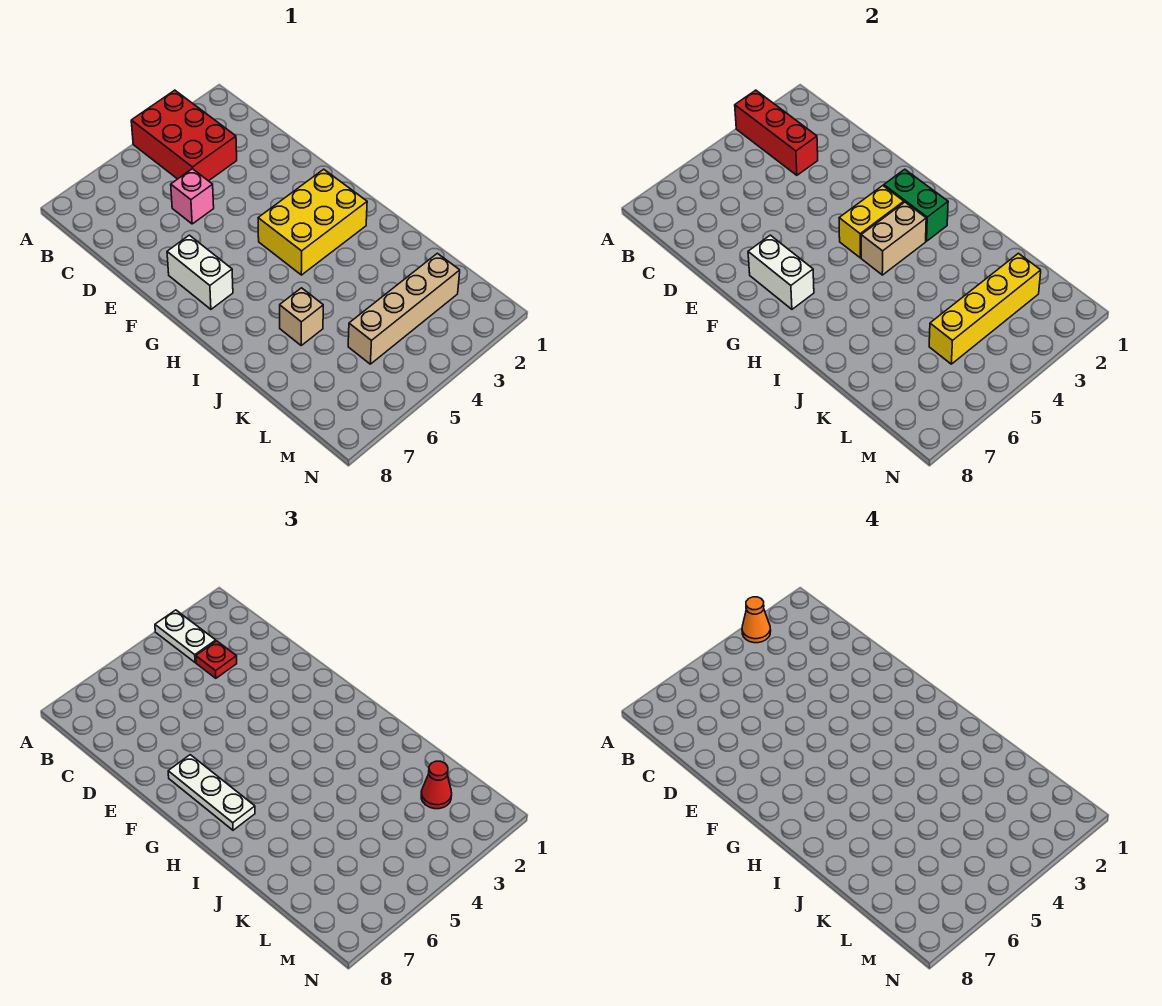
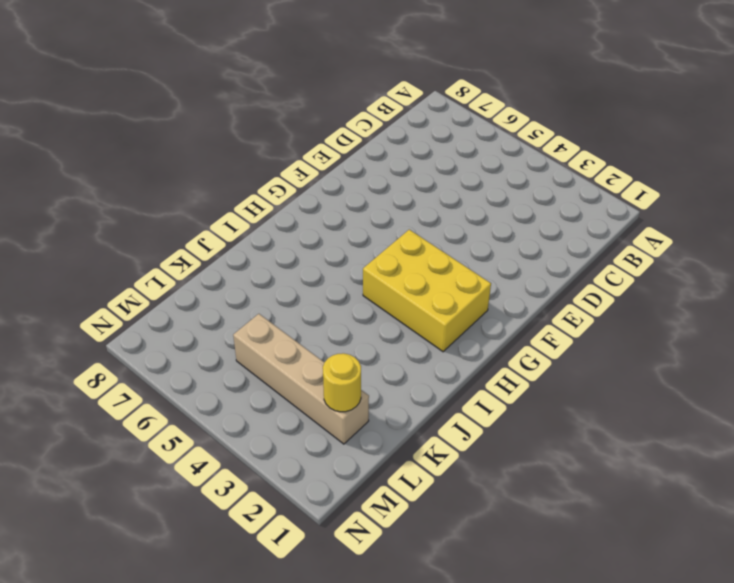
yellow 1x1 round brick [323,353,361,412] -> yellow 1x4 brick [929,253,1041,364]
none -> red 2x3 brick [131,90,237,181]
none -> pink 1x1 brick [171,169,214,224]
none -> white 1x2 brick [167,235,233,309]

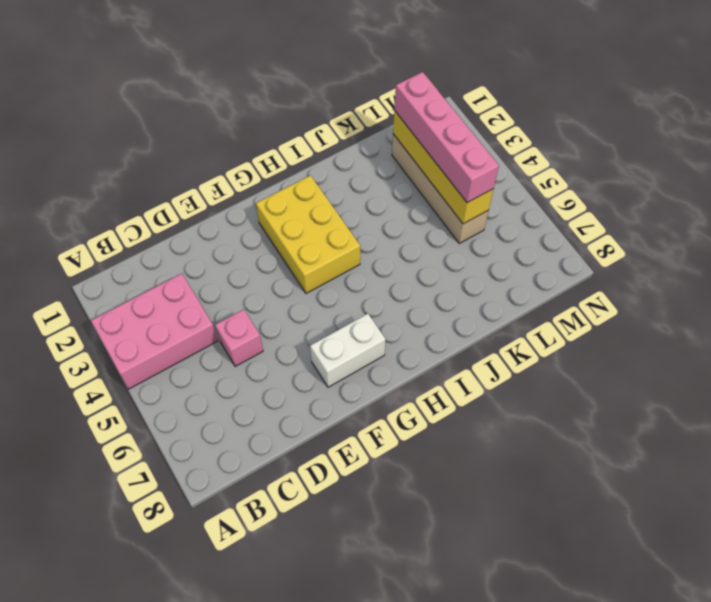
pink 2x3 brick [91,274,218,389] -> red 2x3 brick [131,90,237,181]
pink 1x4 brick [394,72,499,203] -> red 1x1 cone [421,761,452,809]
none -> tan 1x1 brick [280,288,323,345]
none -> red 1x3 brick [735,90,818,175]
none -> white 1x2 brick [748,235,814,309]

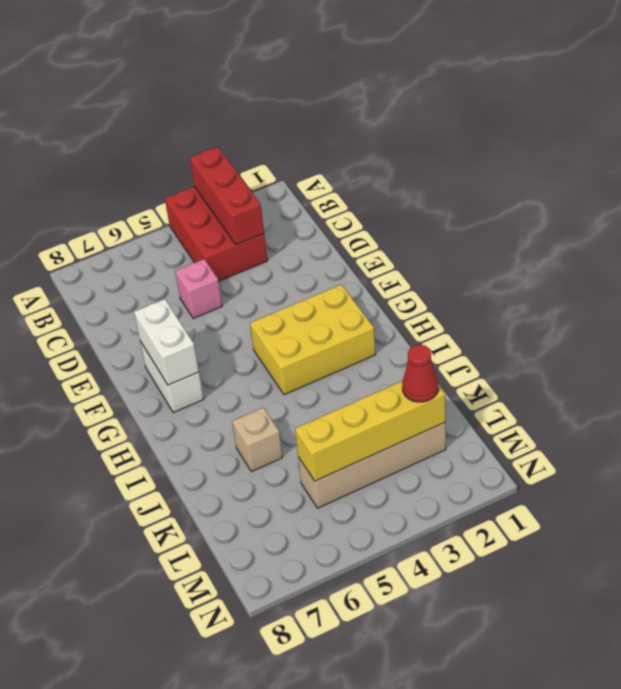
none -> green 1x2 brick [884,169,948,241]
none -> yellow 1x2 brick [839,186,904,258]
none -> tan 1x2 brick [861,202,926,275]

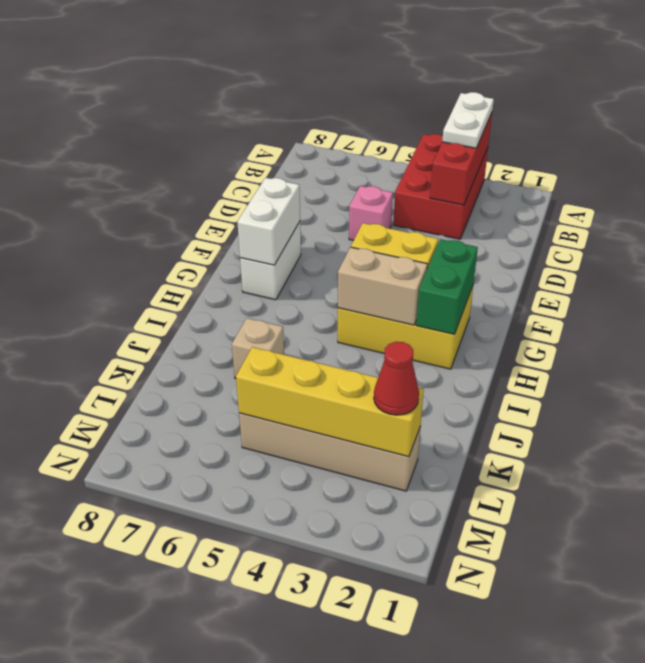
none -> red 1x1 plate [196,641,237,678]
none -> white 1x3 plate [168,755,255,830]
none -> orange 1x1 cone [742,597,771,643]

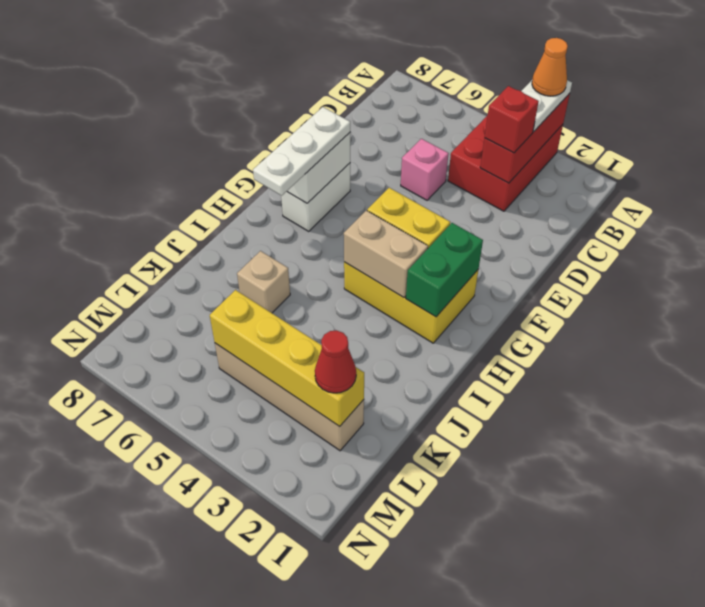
red 1x1 brick [485,86,539,153] -> red 1x1 plate [196,641,237,678]

